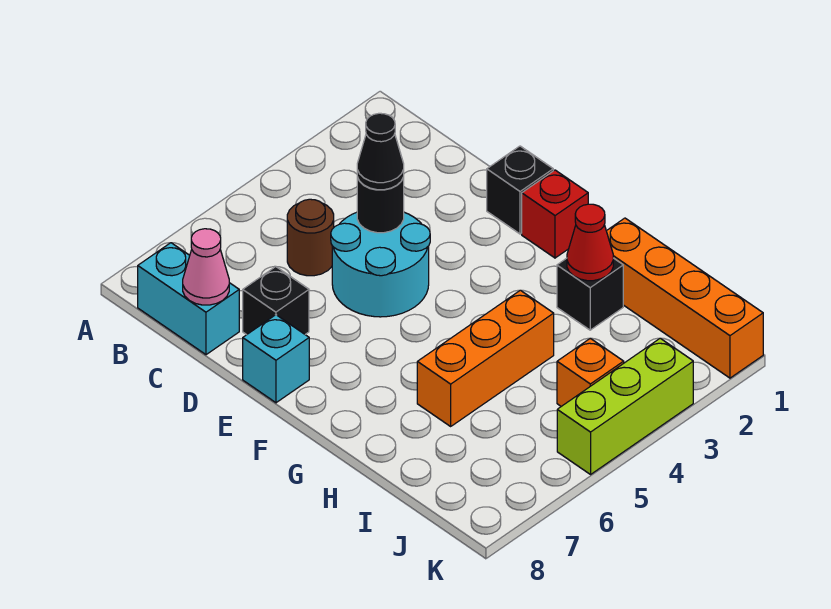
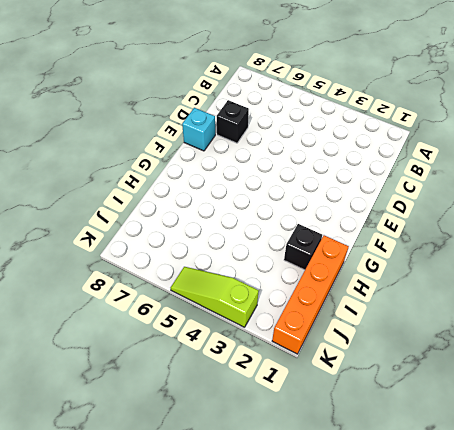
lime 1x3 slope [171,267,258,327] -> lime 1x3 brick [557,338,693,474]
none -> cyan 1x2 brick [138,243,239,355]
none -> brown 1x1 round brick [287,199,334,276]
none -> cyan 2x2 round brick [331,212,430,317]

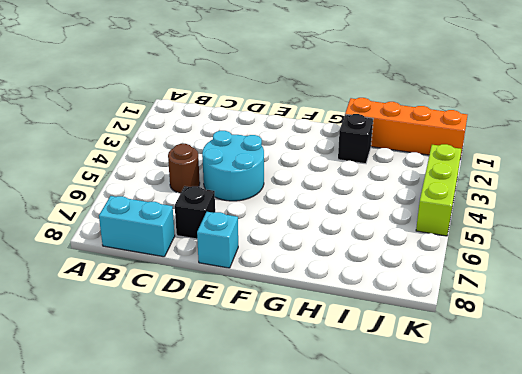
none -> black 1x1 brick [487,146,553,234]
none -> red 1x1 brick [522,170,588,258]
none -> orange 1x3 brick [417,290,554,426]

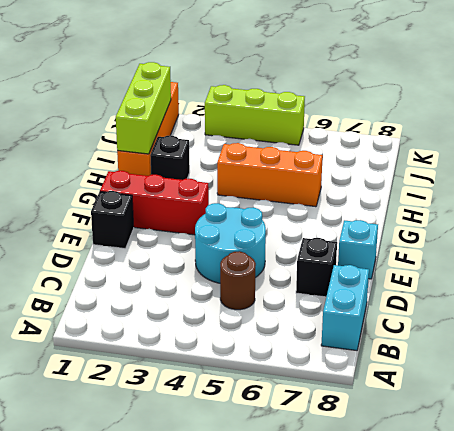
red 1x3 brick [100,171,209,235] -> red 1x1 brick [522,170,588,258]
lime 1x3 brick [116,62,171,154] -> none
none -> orange 1x1 brick [557,338,624,406]
none -> pink 1x1 cone [183,229,229,305]
none -> black 1x1 round brick [357,177,404,233]

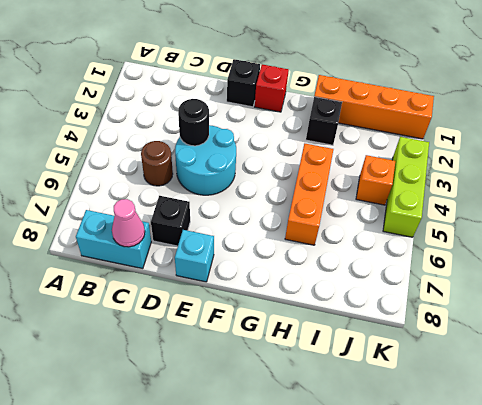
none -> red 1x1 cone [567,204,613,281]
none -> black 1x1 cone [357,113,404,190]

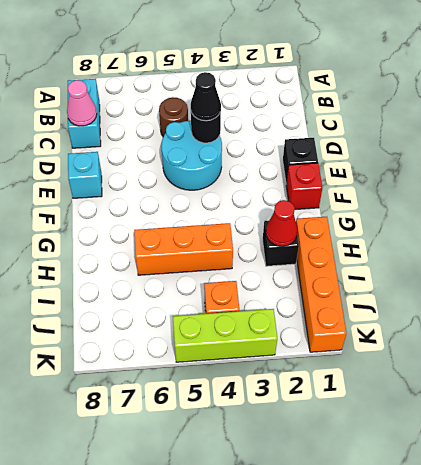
none -> black 1x1 brick [243,267,309,335]

